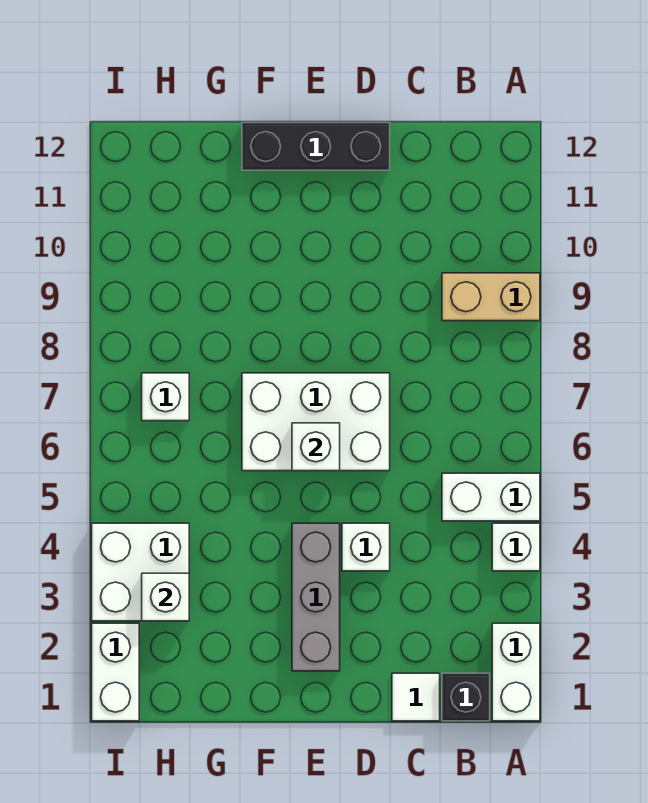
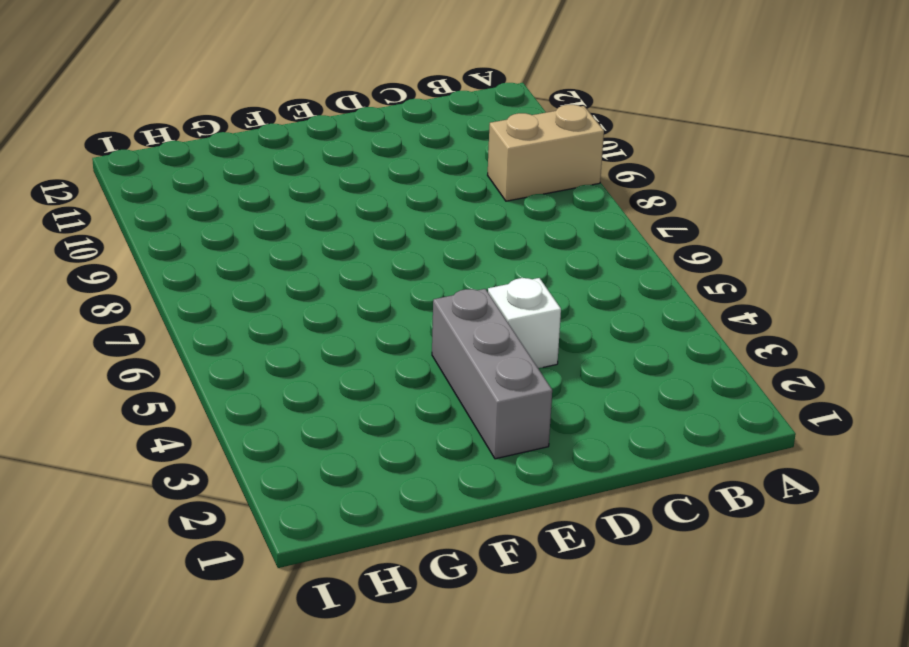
none -> white 1x2 brick [492,623,540,721]
none -> white 1x1 brick [492,523,540,571]
none -> white 1x2 brick [442,473,540,521]

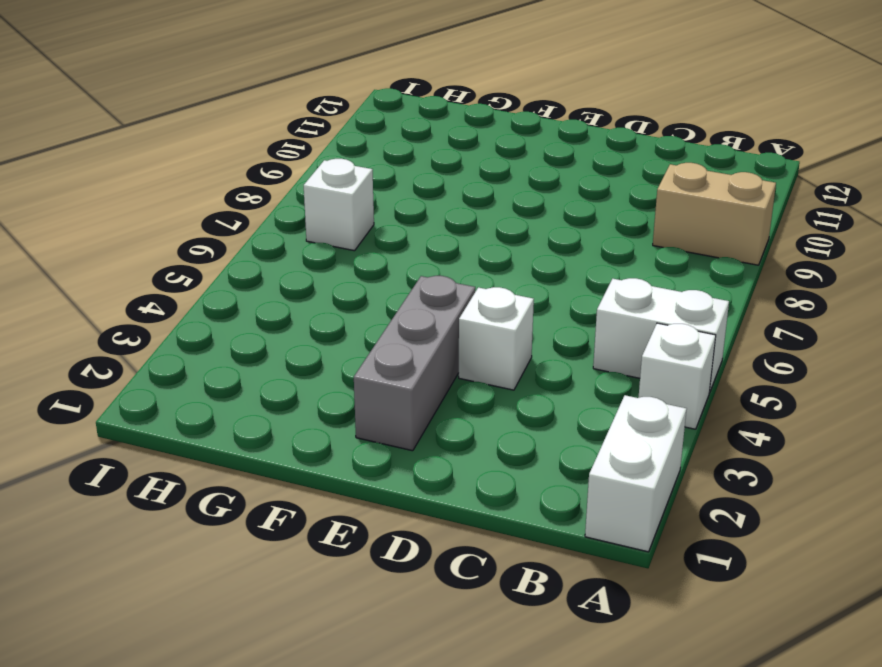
none -> black 1x1 brick [442,673,490,721]
none -> white 1x1 tile [392,673,440,721]
none -> white 2x3 brick [242,373,390,471]

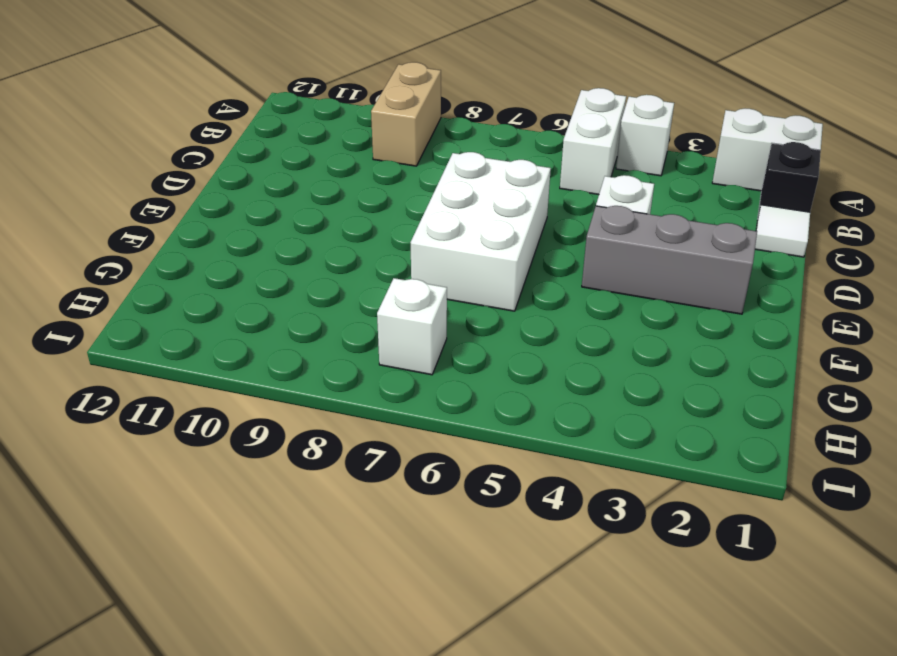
none -> black 1x3 brick [242,123,390,170]
none -> white 2x2 brick [92,523,189,621]
none -> white 1x2 brick [92,623,139,721]

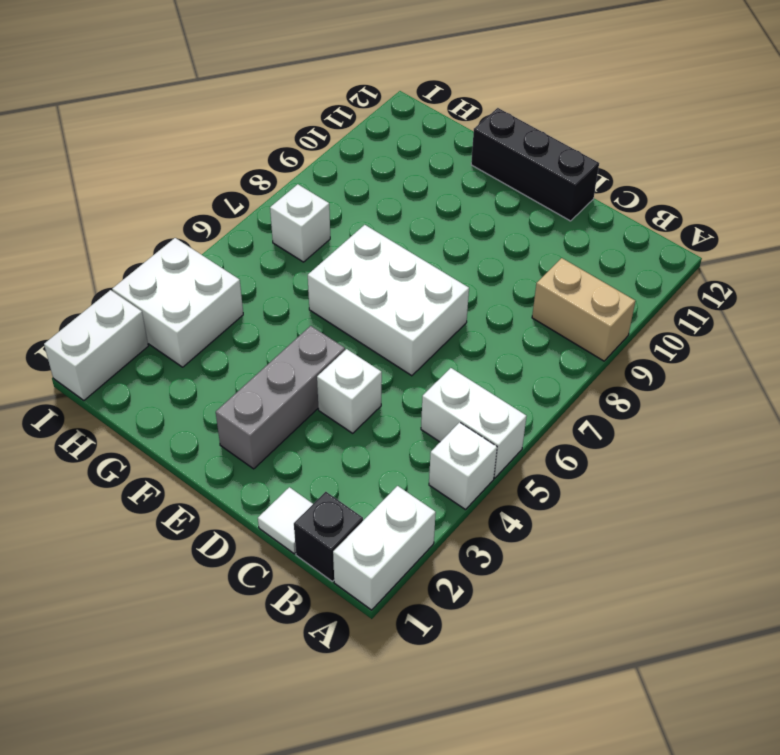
none -> white 1x1 brick [292,423,340,471]
none -> white 1x1 brick [142,573,189,621]

